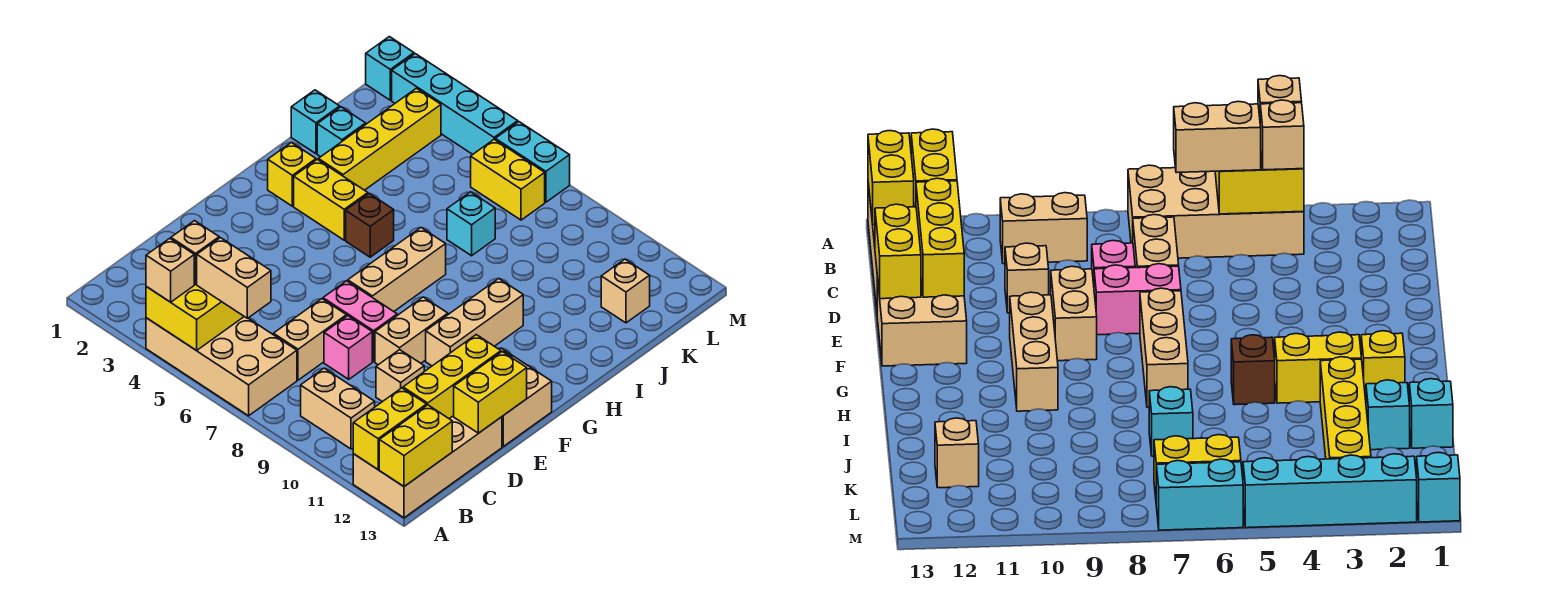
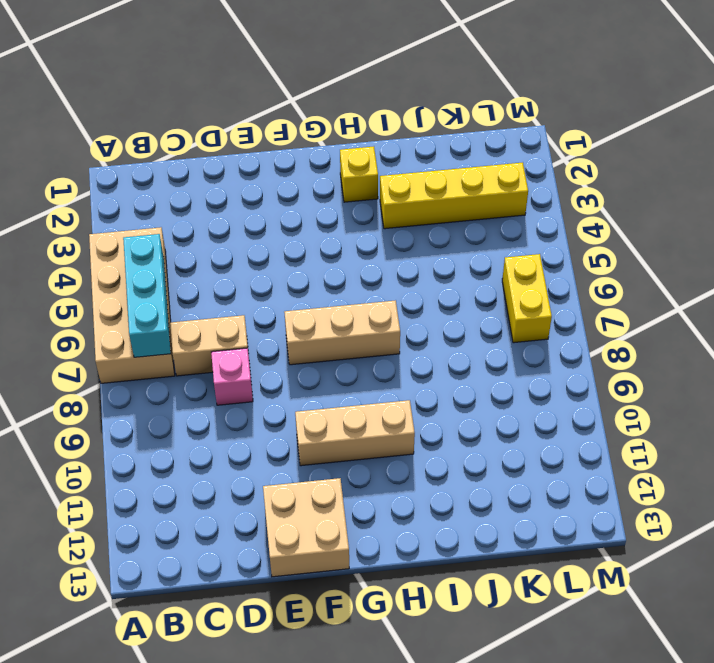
cyan 1x3 brick [123,234,171,357] -> yellow 2x2 brick [146,284,244,351]
none -> tan 2x4 brick [353,416,502,518]
none -> tan 1x2 brick [301,368,375,449]
none -> tan 1x1 brick [376,350,424,402]
none -> pink 1x2 brick [323,281,397,362]

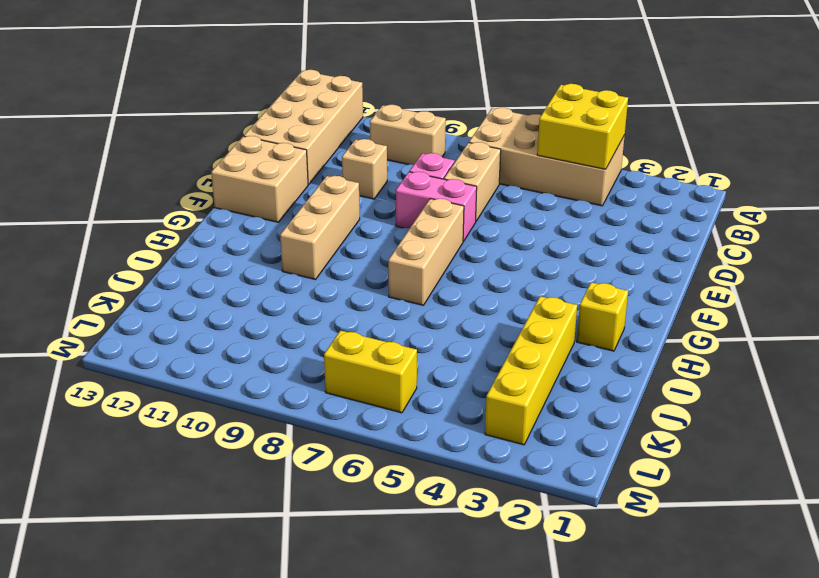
none -> tan 1x2 brick [375,297,448,365]
none -> yellow 1x2 brick [294,159,368,240]
none -> brown 1x1 brick [346,194,394,257]
none -> cyan 1x1 brick [291,90,340,154]

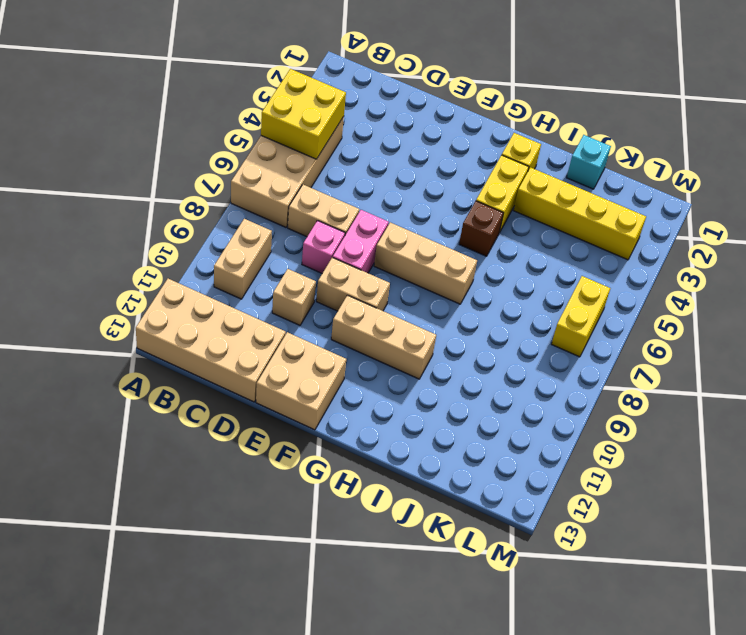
none -> cyan 1x1 brick [317,107,366,157]
none -> cyan 1x1 brick [447,192,495,256]
none -> tan 1x1 brick [601,259,650,323]
none -> cyan 1x1 brick [366,37,414,100]

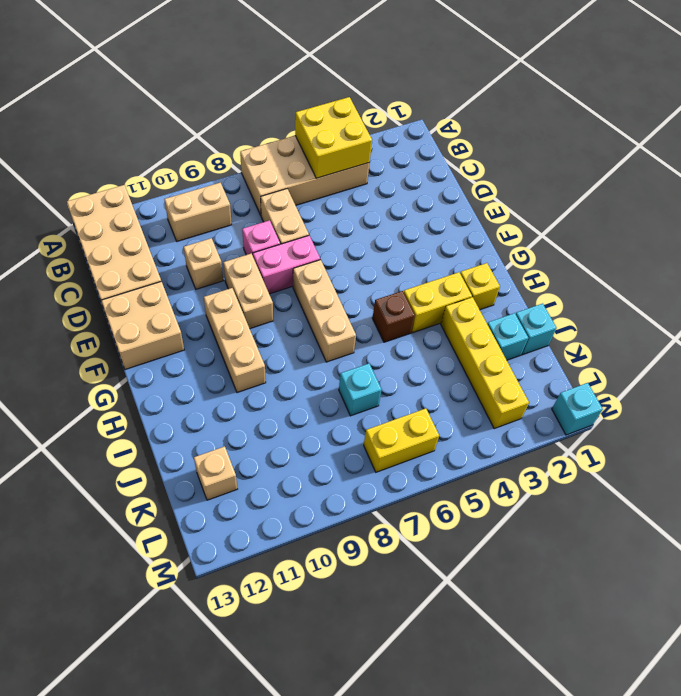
none -> cyan 1x4 brick [392,54,518,154]
none -> cyan 1x2 brick [495,122,570,202]
none -> yellow 1x2 brick [353,388,427,469]
none -> yellow 1x2 brick [379,405,452,486]

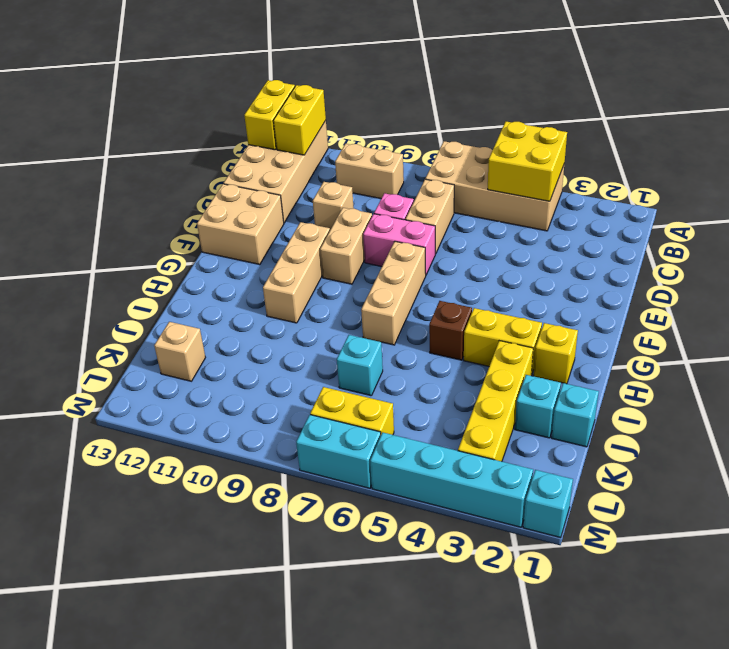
none -> yellow 1x3 brick [403,335,501,418]
none -> yellow 1x2 brick [454,352,527,433]
none -> tan 1x1 brick [146,238,194,302]
none -> tan 1x1 brick [171,221,219,284]

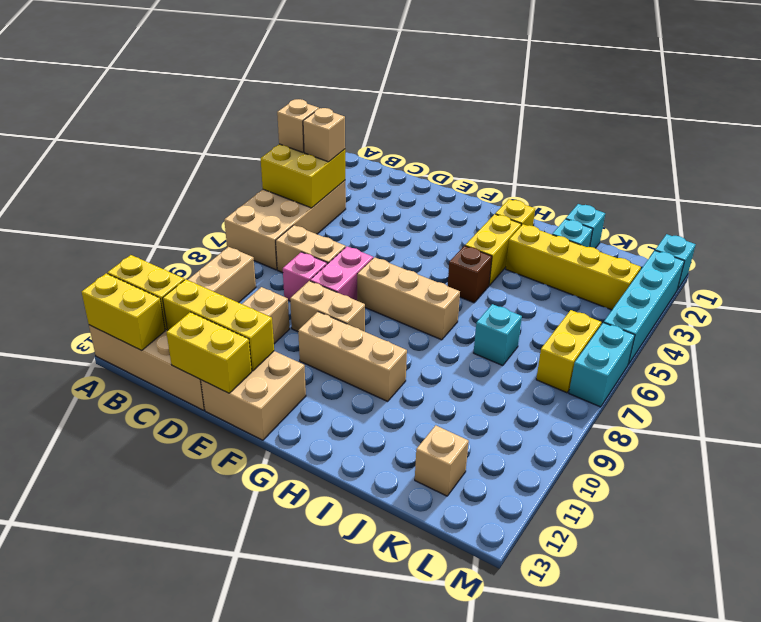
none -> tan 1x2 brick [197,238,271,318]

